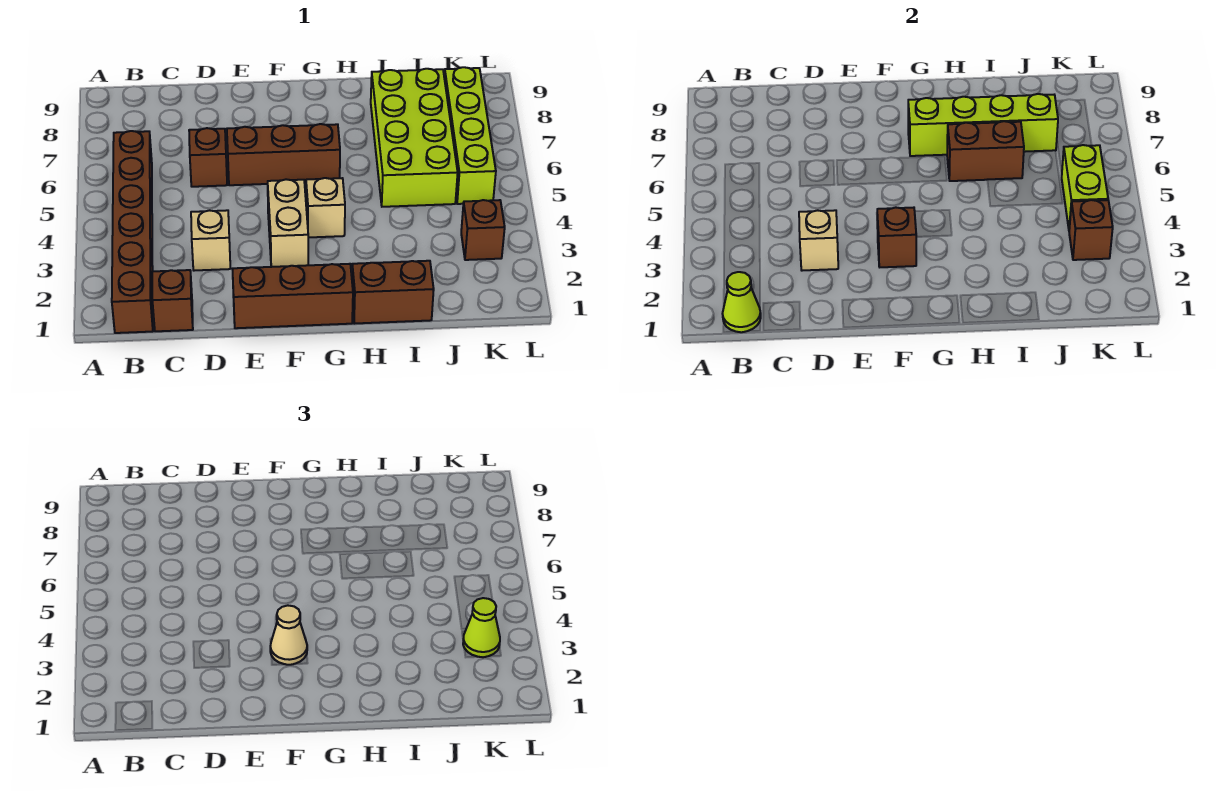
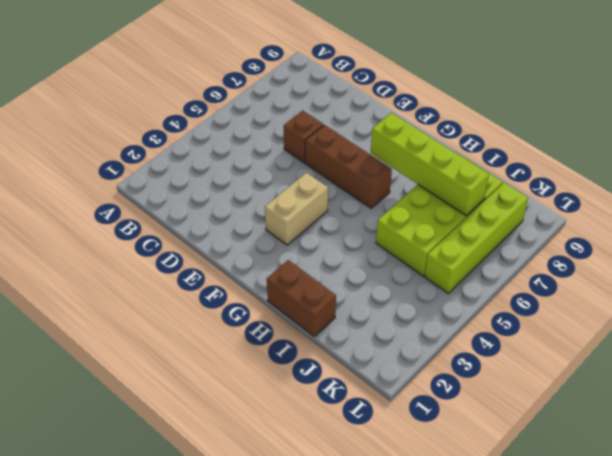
none -> brown 1x6 brick [112,131,153,333]
none -> brown 1x1 brick [152,270,193,331]
none -> tan 1x1 brick [191,210,230,271]

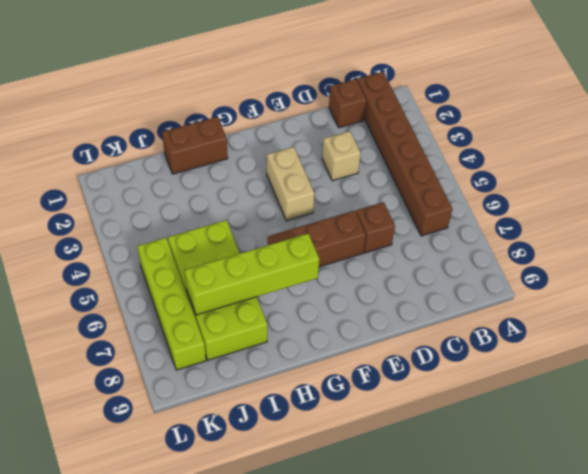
none -> brown 1x3 brick [232,264,353,328]
none -> tan 1x1 brick [306,178,345,238]
none -> brown 1x1 brick [461,200,505,260]

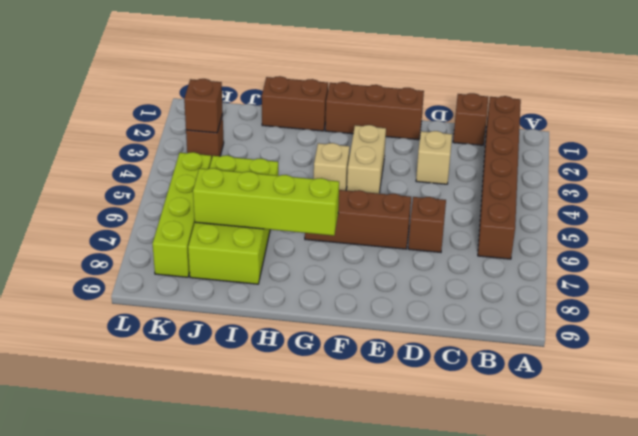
none -> lime 1x1 cone [722,272,761,332]
none -> tan 1x1 brick [799,210,838,271]
none -> brown 1x1 brick [877,208,916,267]

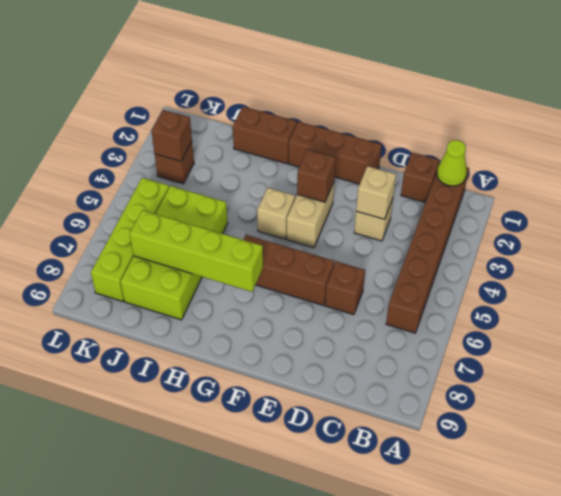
none -> brown 1x2 brick [947,121,1024,181]
none -> lime 1x2 brick [1062,145,1108,229]
none -> tan 1x1 cone [270,606,307,665]

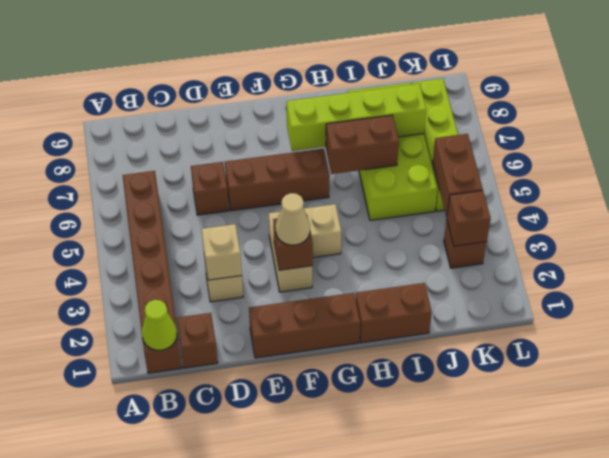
brown 1x2 brick [433,134,483,217] -> lime 1x2 brick [1062,145,1108,229]
none -> lime 1x1 cone [463,598,500,657]

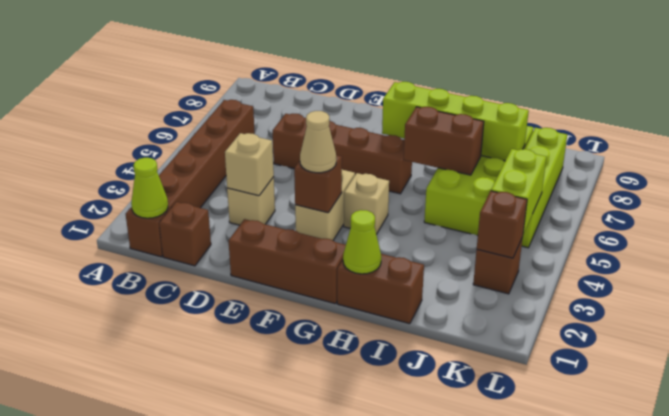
lime 1x1 cone [343,210,381,274] -> lime 1x1 cone moved to [463,598,500,657]

